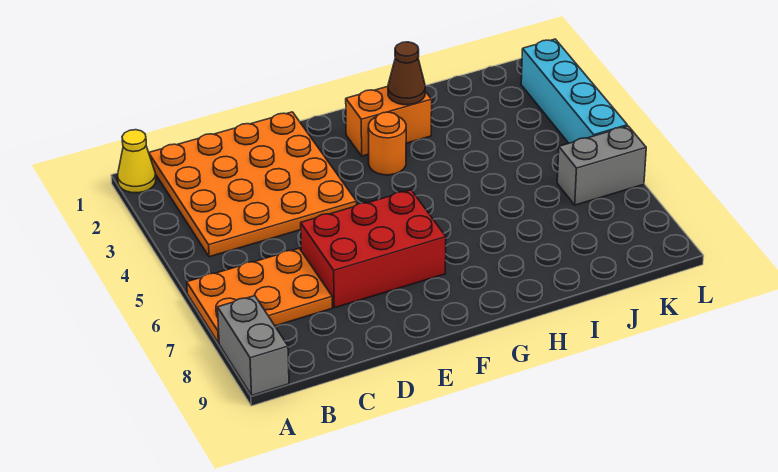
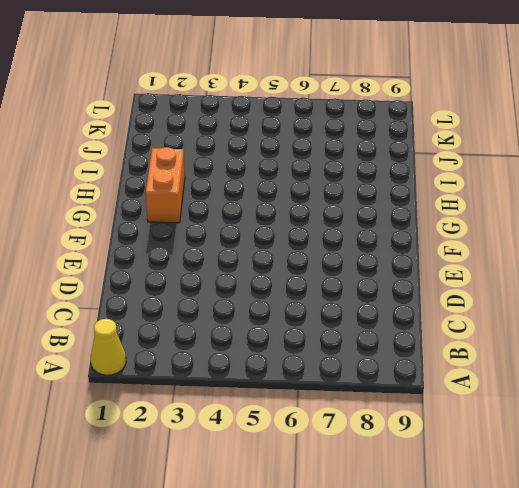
none -> orange 2x3 plate [187,249,332,343]
none -> grey 1x2 brick [218,296,289,395]

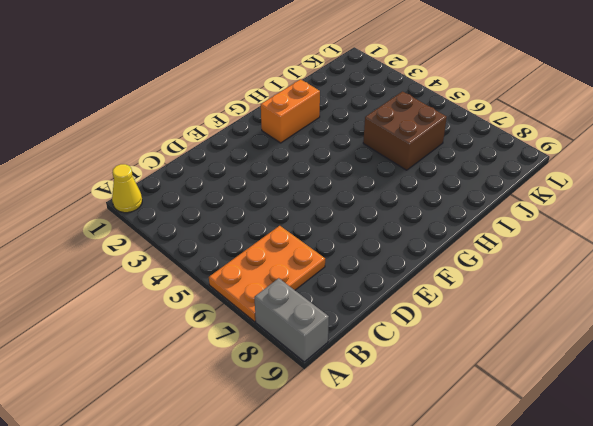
brown 2x2 brick [363,92,447,170] -> none
none -> orange 4x4 plate [149,112,357,257]
none -> red 2x3 brick [301,190,446,308]

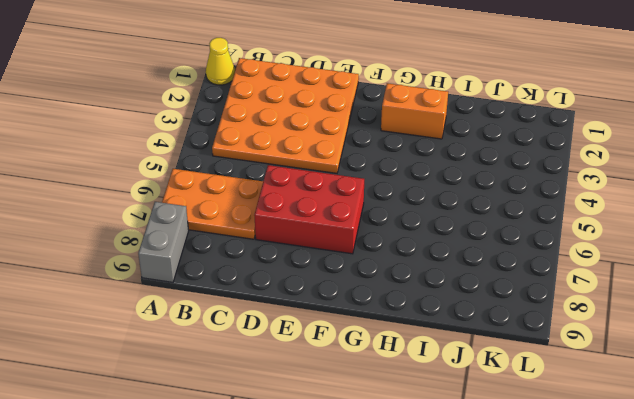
none -> orange 1x1 round brick [368,112,406,175]
none -> grey 1x2 brick [557,126,646,205]

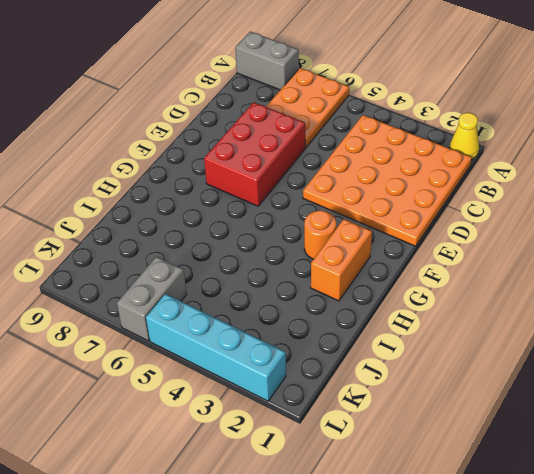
none -> brown 1x1 cone [388,42,425,105]

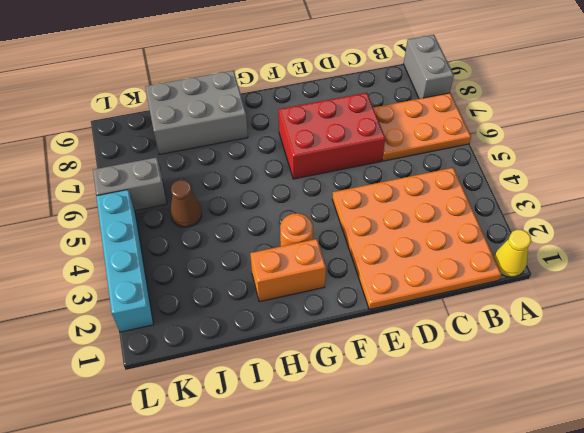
grey 2x3 brick [145,70,248,155] -> none
brown 1x1 cone [170,180,202,227] -> brown 1x1 cone moved to [388,42,425,105]

